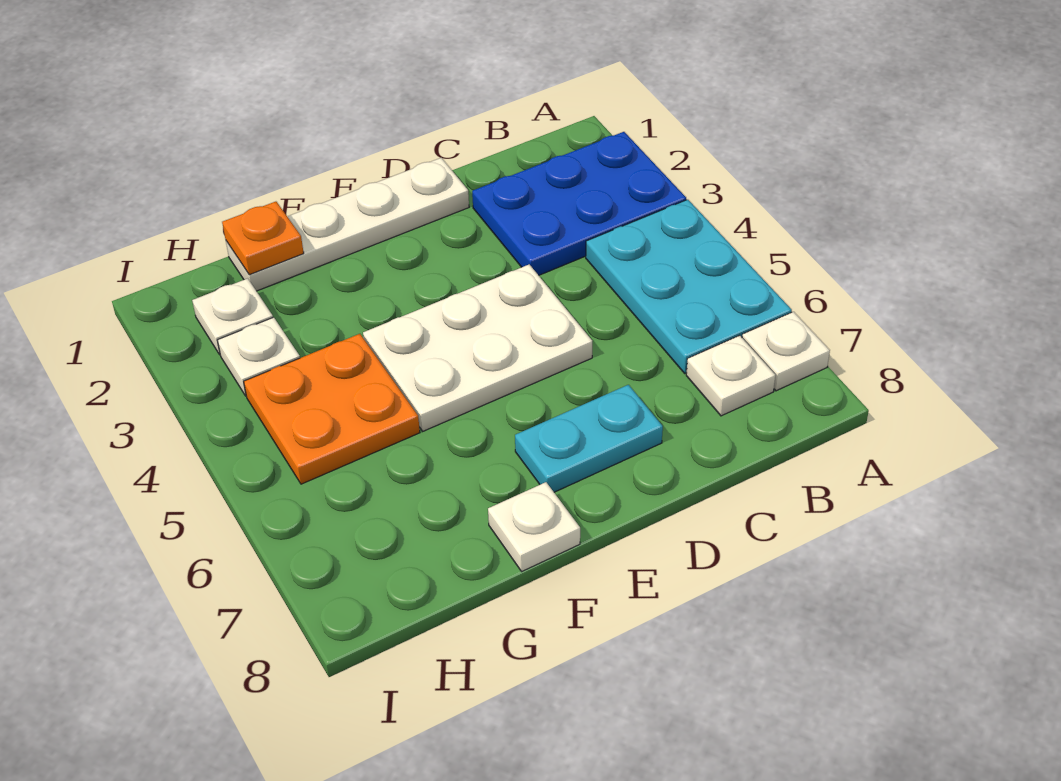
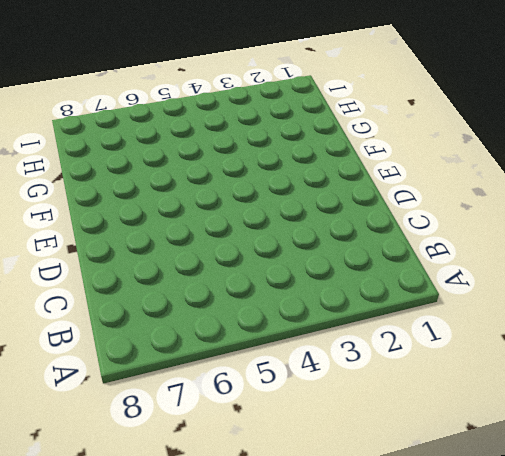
none -> blue 2x3 plate [472,132,686,275]
none -> cyan 2x3 plate [586,200,792,373]
none -> white 1x1 plate [742,312,830,391]

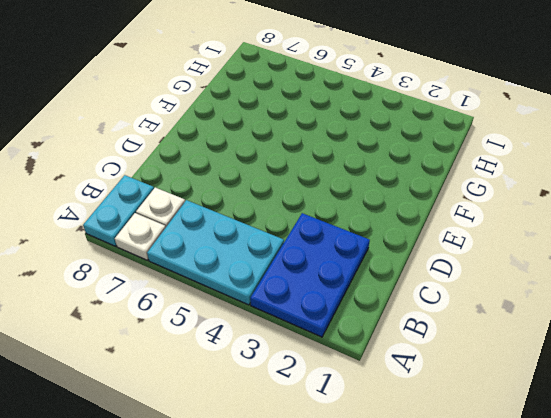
cyan 1x2 plate [83,175,154,246] -> cyan 1x2 plate moved to [515,385,663,492]
none -> white 1x4 plate [226,158,469,291]
none -> white 2x3 plate [363,264,592,431]
none -> white 1x1 plate [488,482,580,571]

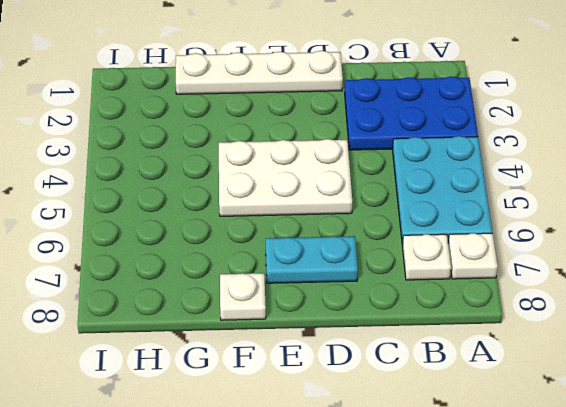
none -> orange 2x2 plate [244,334,420,484]
none -> white 1x1 plate [192,278,273,355]
none -> white 1x1 plate [218,317,300,396]

